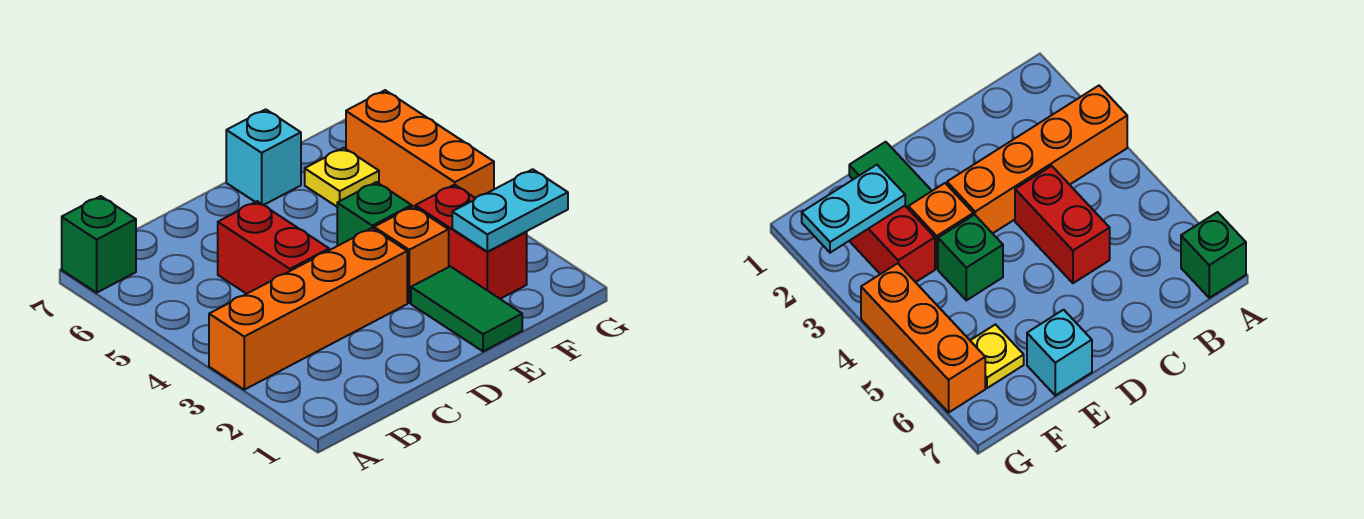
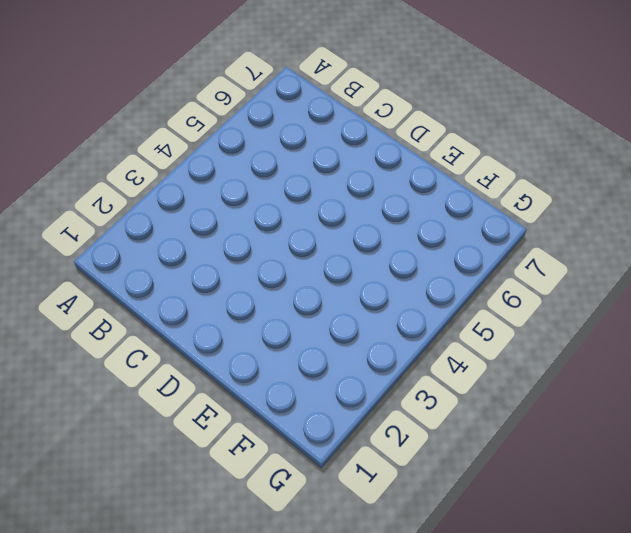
none -> orange 1x4 brick [209,228,407,390]
none -> green 1x1 brick [62,196,136,293]

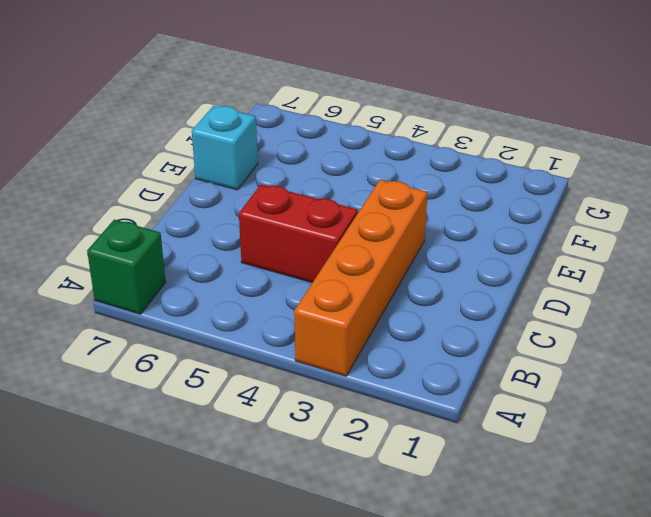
none -> green 1x2 tile [411,266,522,351]
none -> orange 1x1 brick [374,206,449,303]

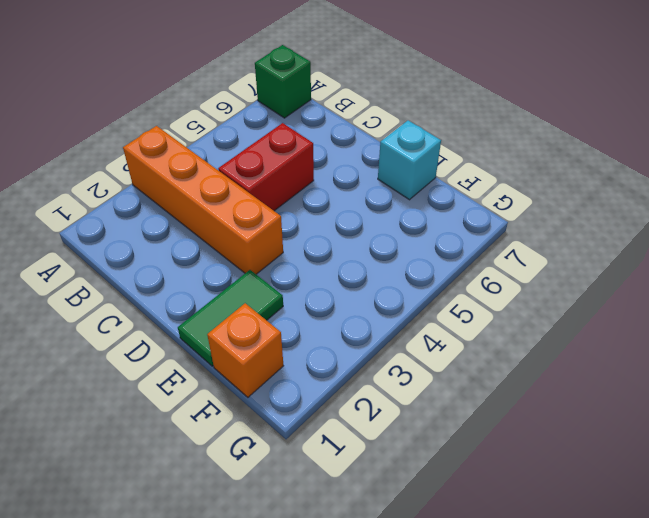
orange 1x1 brick [207,303,283,397] -> orange 1x1 brick moved to [374,206,449,303]
none -> green 1x1 brick [337,182,412,246]
none -> red 1x2 brick [415,185,527,299]

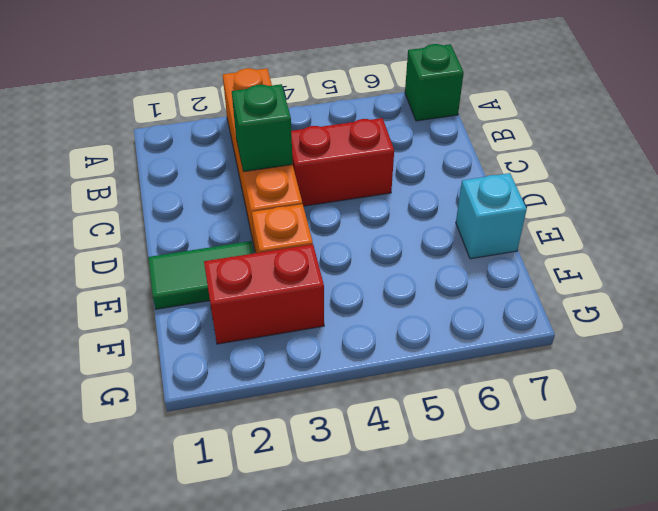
green 1x1 brick [232,84,293,172] -> green 1x1 brick moved to [337,182,412,246]
none -> yellow 1x1 plate [305,148,379,207]
none -> orange 1x3 brick [346,90,494,207]

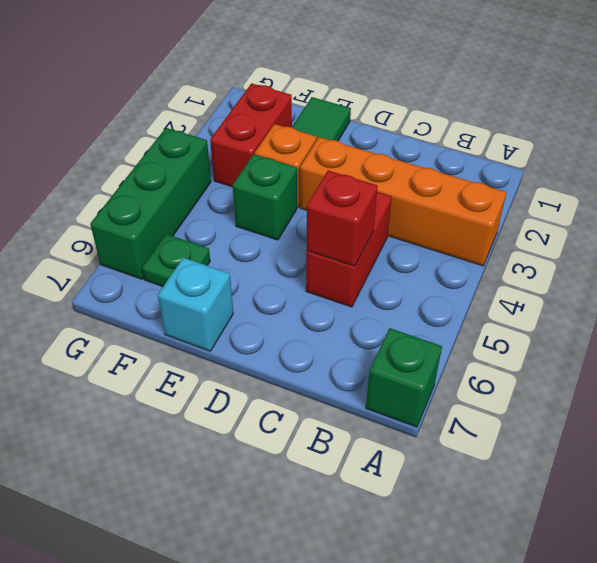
red 1x1 brick [307,170,378,266] -> none
green 1x1 plate [142,234,210,287] -> yellow 1x1 plate [305,148,379,207]
green 1x3 brick [90,128,211,279] -> orange 1x3 brick [346,90,494,207]
none -> cyan 1x2 plate [452,169,568,252]

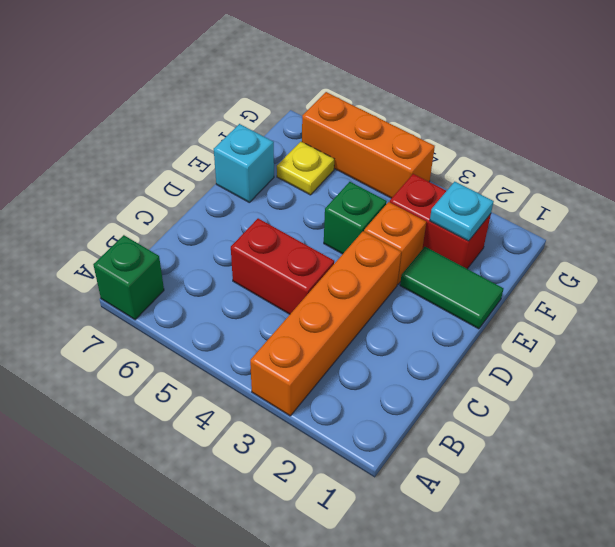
cyan 1x1 plate [430,182,494,241] -> cyan 1x2 plate [452,169,568,252]

